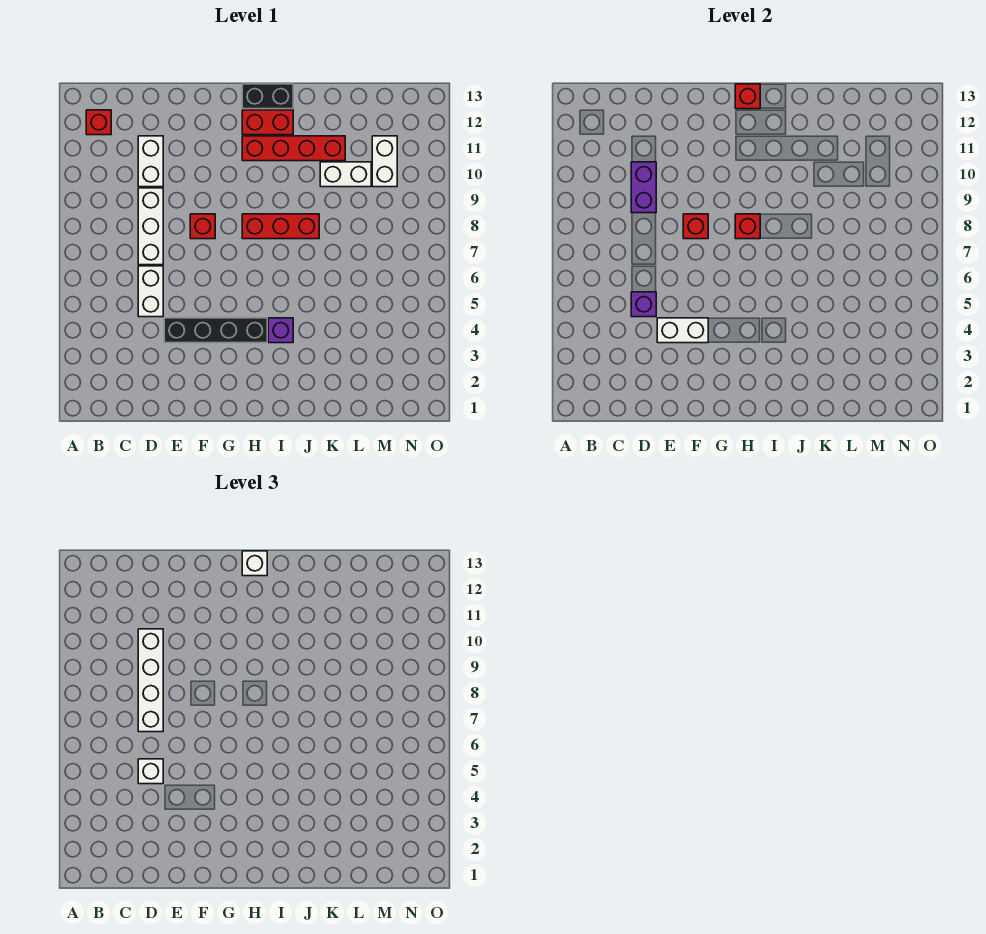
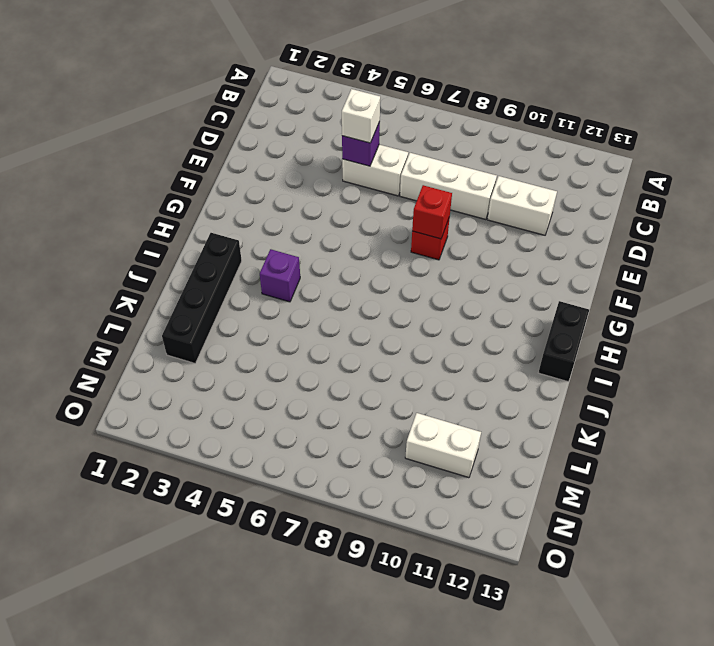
black 1x4 brick [162,233,242,363] -> black 1x4 brick moved to [164,318,267,343]
none -> red 1x1 brick [86,110,111,135]
none -> red 1x3 brick [242,214,319,239]
none -> red 1x4 brick [242,136,345,161]

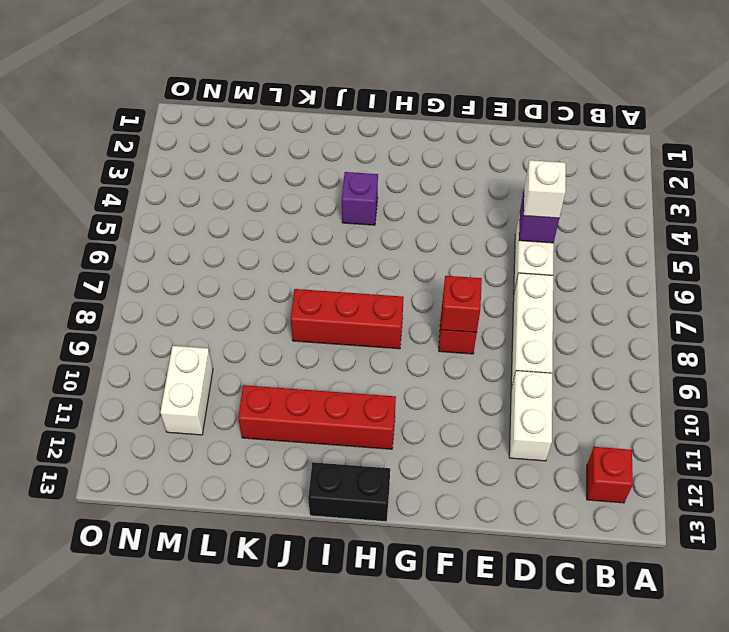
none -> black 1x4 brick [164,318,267,343]
none -> red 1x2 brick [242,110,293,135]
none -> white 1x2 brick [320,162,371,187]

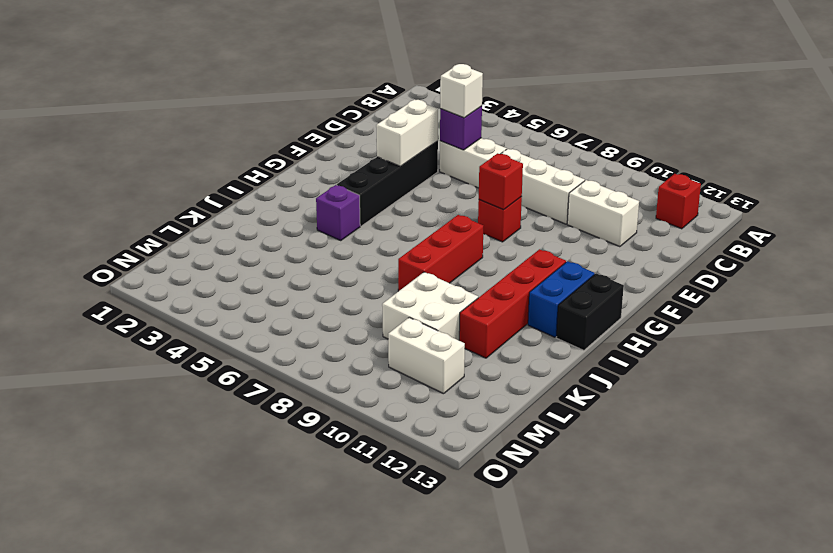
blue 1x2 brick [528,261,595,337] -> red 1x2 brick [242,110,293,135]
white 2x2 brick [382,272,478,340] -> white 1x2 brick [320,162,371,187]
none -> purple 1x2 brick [631,162,656,213]
none -> red 1x1 brick [735,214,760,239]
none -> red 1x1 brick [735,84,760,109]

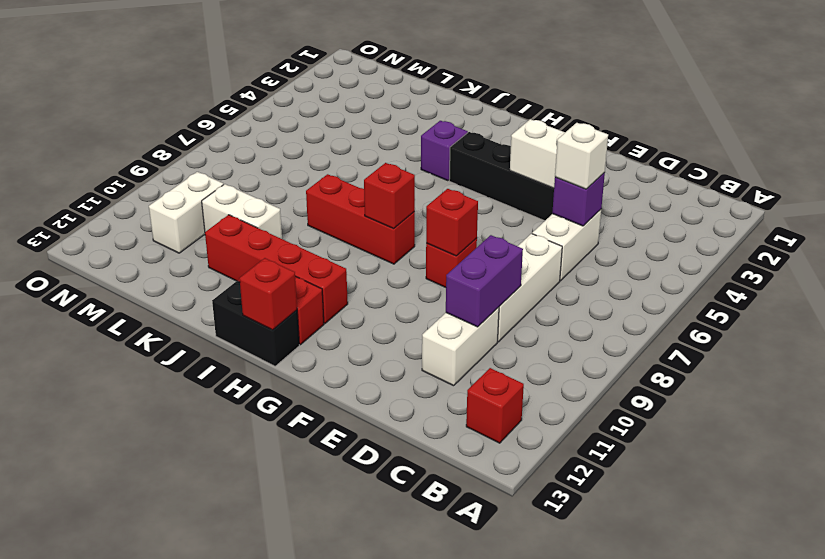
none -> white 1x4 brick [138,629,163,732]
none -> white 1x1 brick [242,551,267,576]

